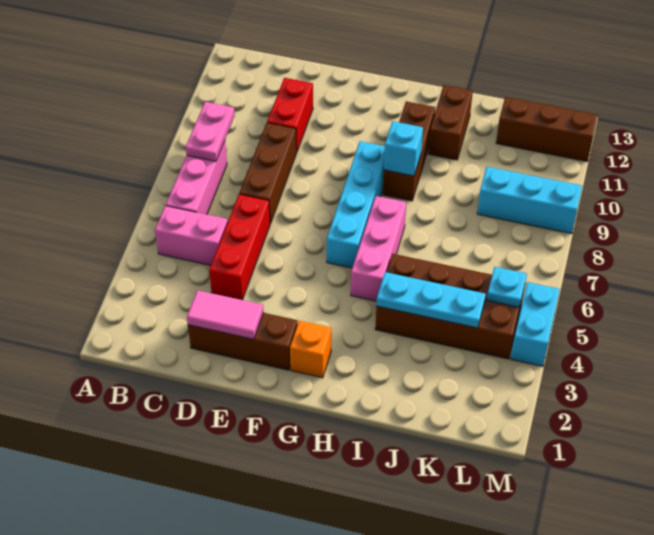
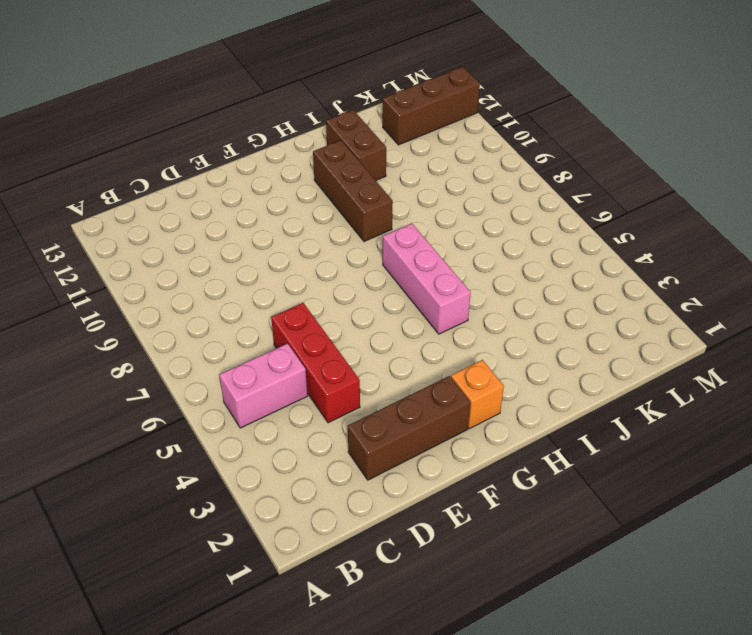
none -> pink 1x3 brick [166,141,227,214]
none -> brown 1x3 brick [239,123,297,223]
none -> red 1x2 brick [267,78,313,151]

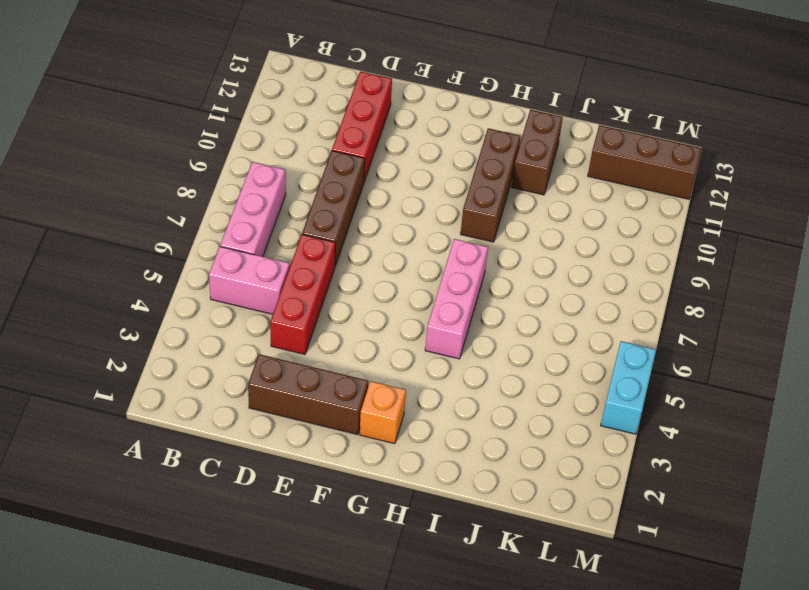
red 1x3 brick [332,71,392,181] -> red 1x2 brick [267,78,313,151]
none -> cyan 1x4 brick [327,141,385,268]
none -> brown 2x4 brick [375,254,524,359]
none -> cyan 1x3 brick [477,167,582,234]

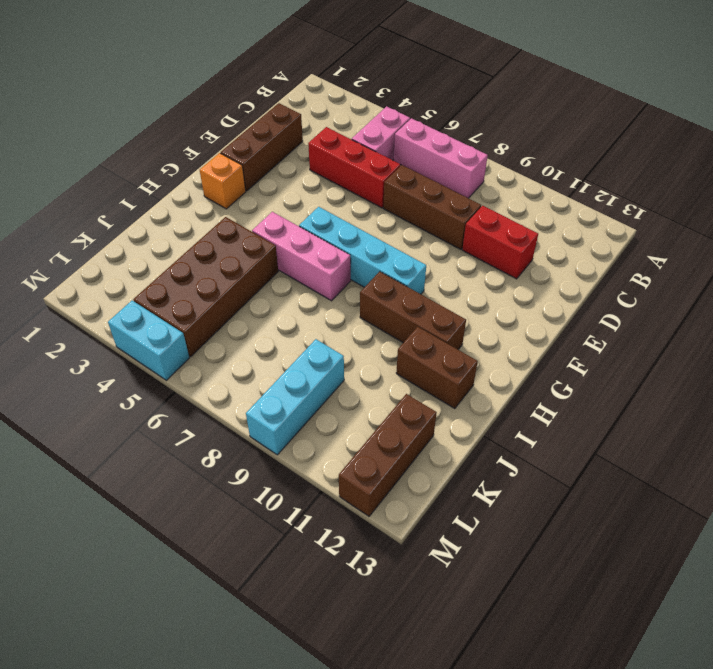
none -> pink 1x2 plate [186,102,235,161]
none -> pink 1x2 tile [187,290,264,339]
none -> cyan 1x1 brick [384,121,423,176]

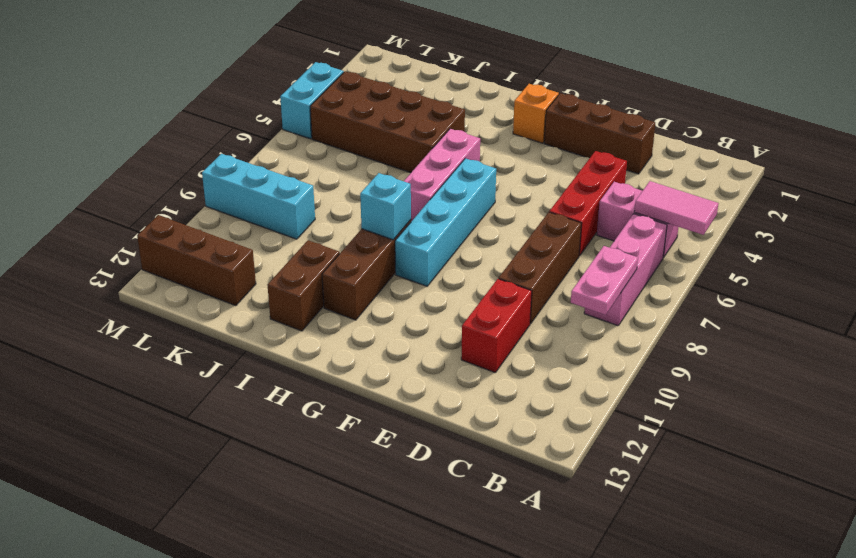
pink 1x2 tile [634,181,719,235] -> pink 1x2 tile moved to [187,290,264,339]
none -> cyan 1x3 plate [376,272,486,328]
none -> cyan 1x1 plate [487,267,527,307]

